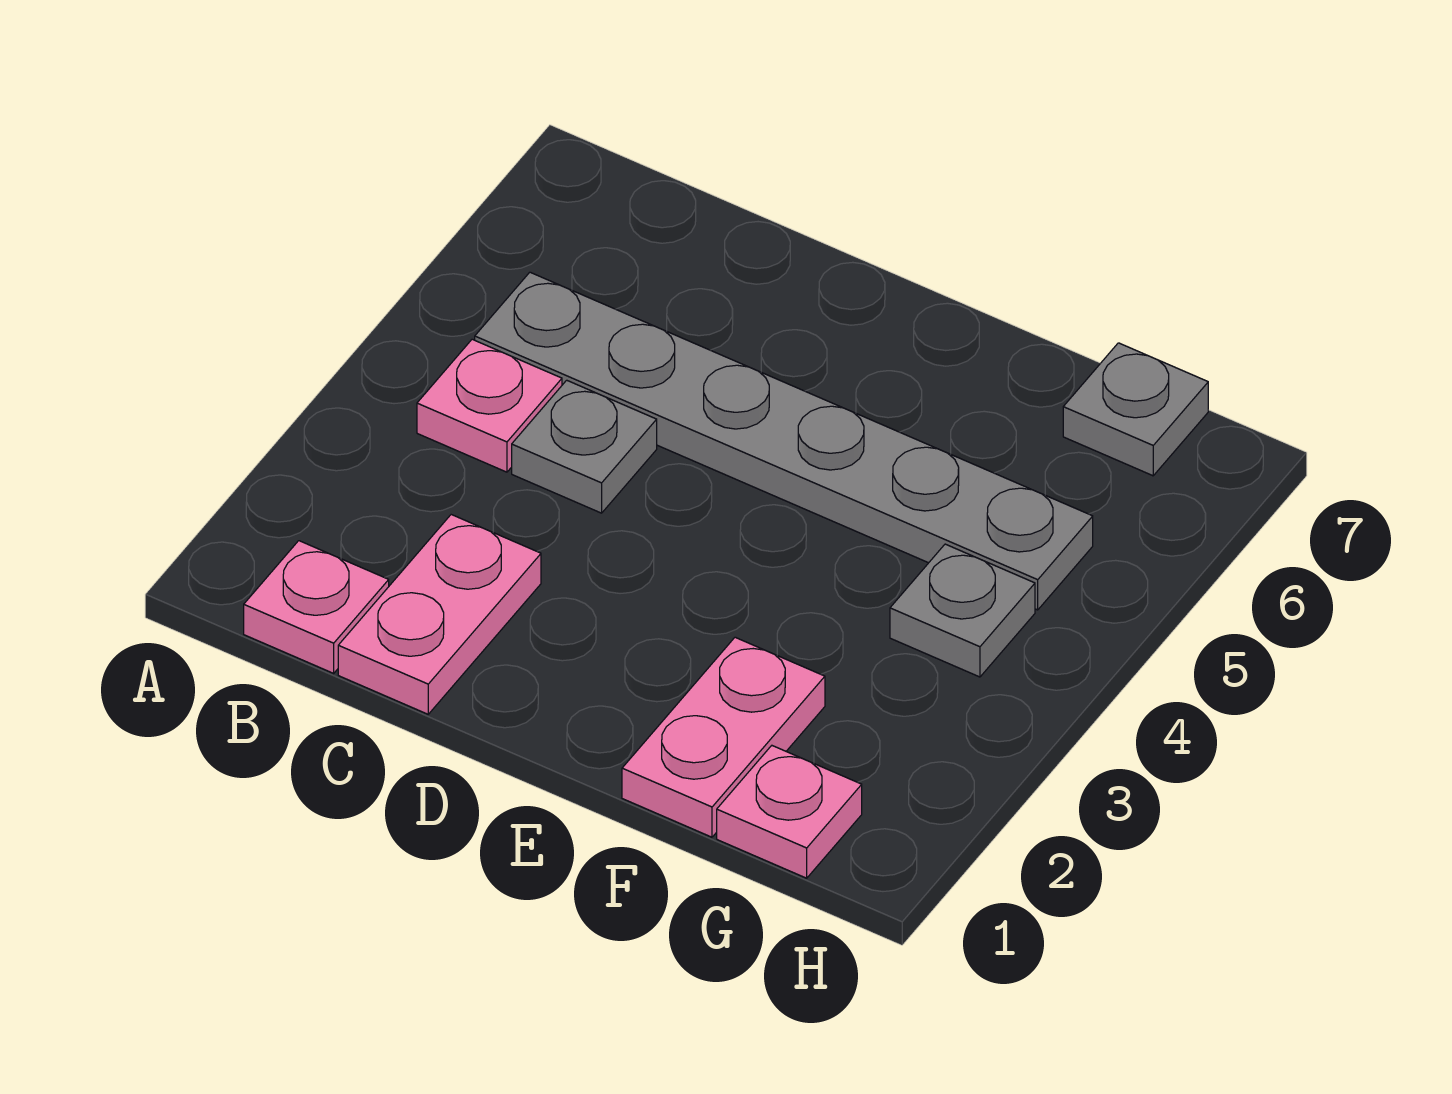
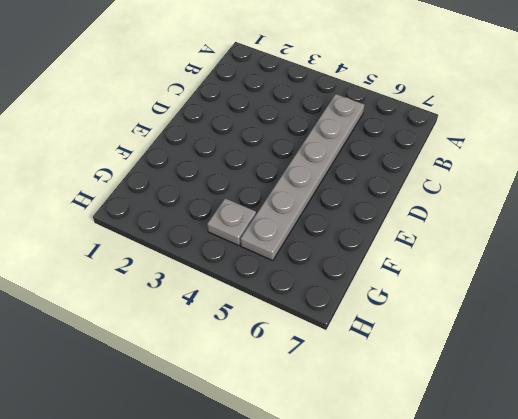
none -> pink 1x1 plate [244,541,389,673]
none -> pink 1x1 plate [417,339,562,472]

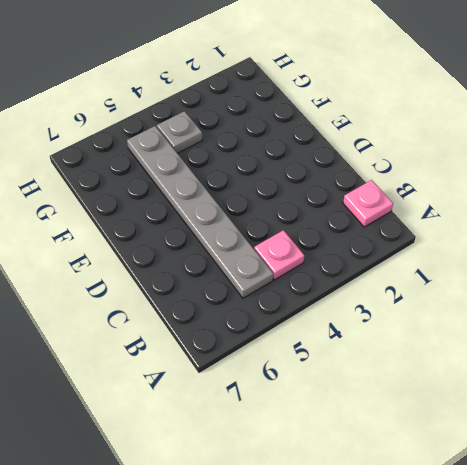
none -> pink 1x2 plate [338,515,541,714]
none -> grey 1x1 plate [512,380,657,513]

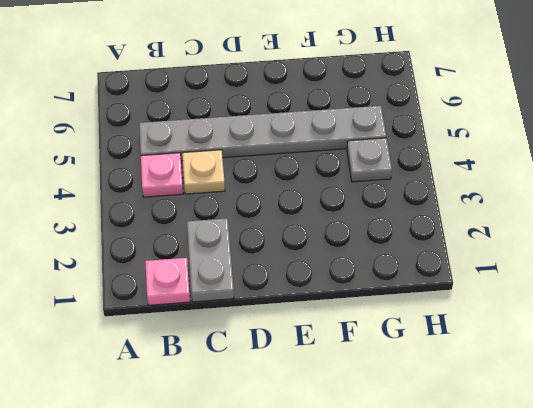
grey 1x2 plate [187,218,234,302] -> pink 1x2 plate [338,515,541,714]
tan 1x1 plate [182,150,225,194] -> grey 1x1 plate [512,380,657,513]
none -> pink 1x2 plate [622,637,825,837]
none -> pink 1x1 plate [717,746,862,878]

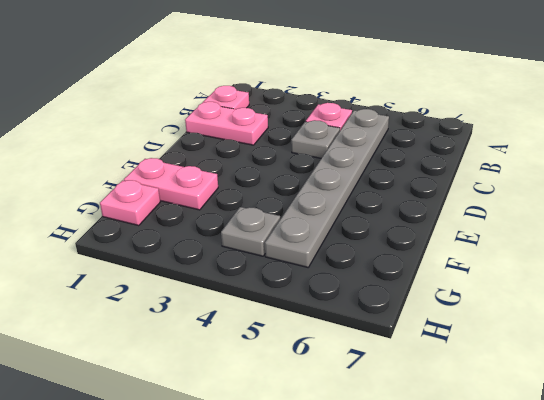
none -> grey 1x1 plate [1063,343,1208,476]

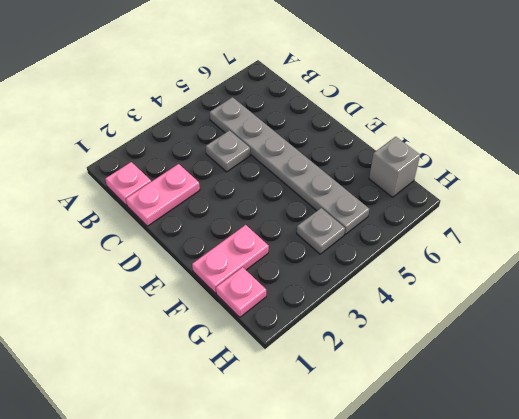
grey 1x1 brick [369,137,420,197] -> grey 1x1 plate [1063,343,1208,476]
none -> pink 1x1 plate [417,339,562,472]

